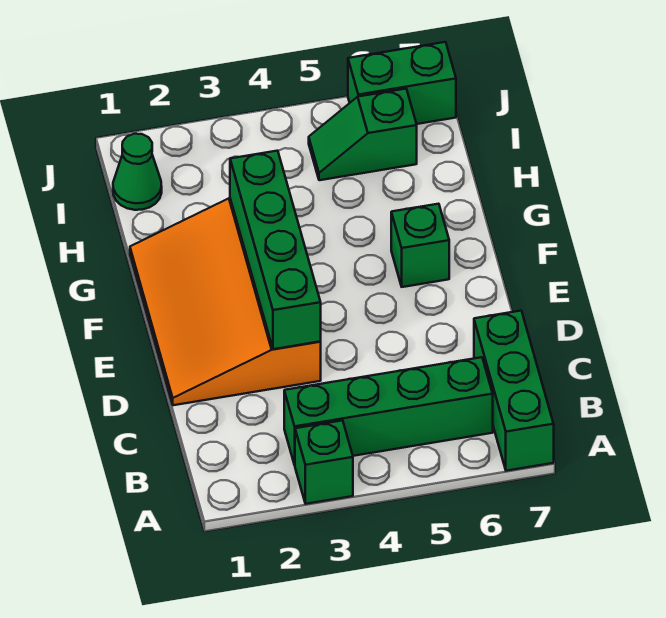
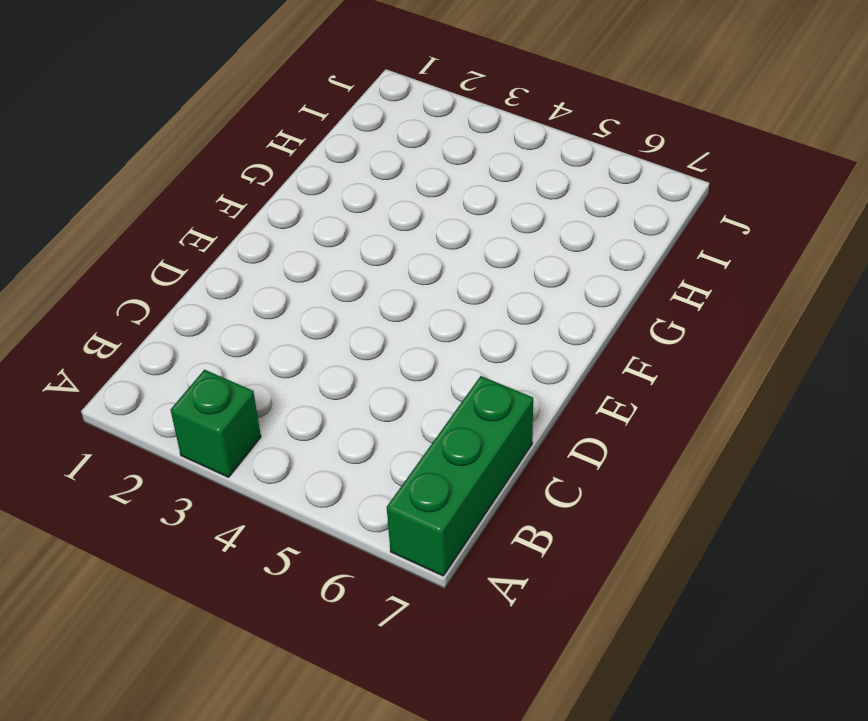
none -> green 1x4 brick [284,357,493,465]
none -> orange 3x4 slope [130,198,321,405]

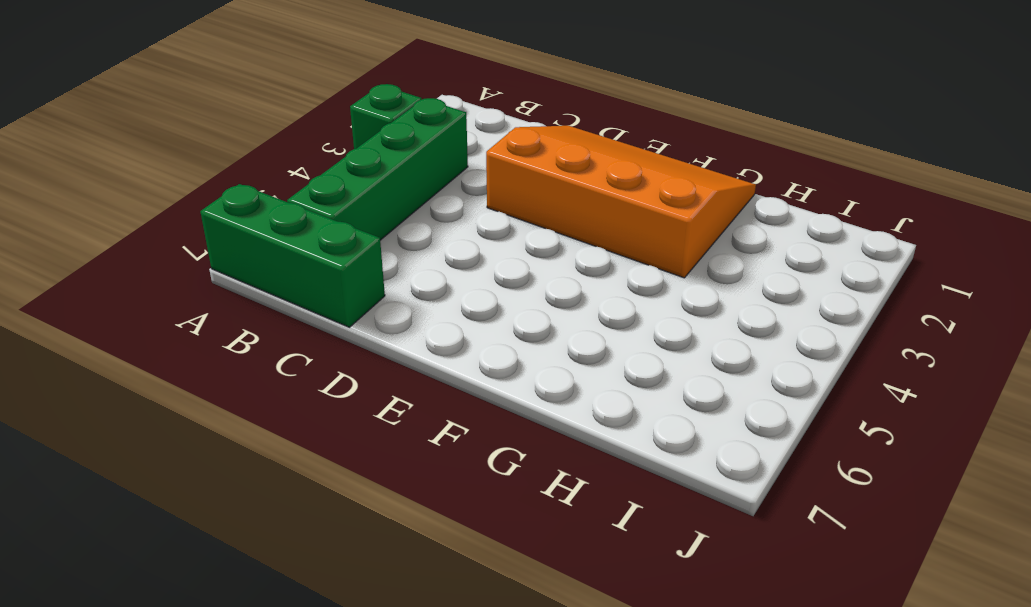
none -> green 1x1 brick [391,204,449,287]
none -> green 1x1 cone [113,134,162,210]

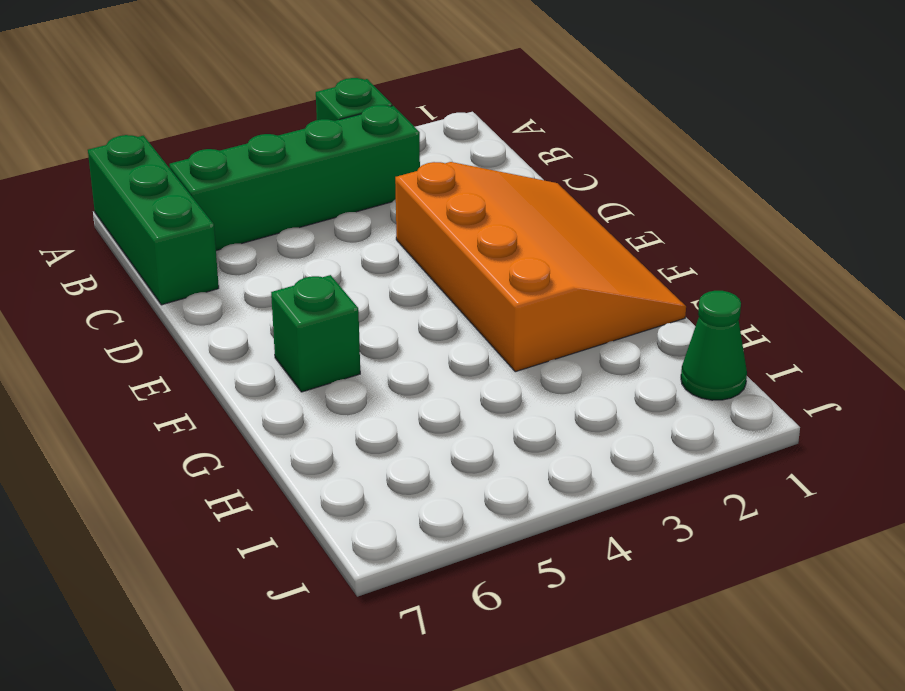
none -> green 1x2 slope [309,89,417,180]
none -> green 1x2 brick [348,42,456,124]

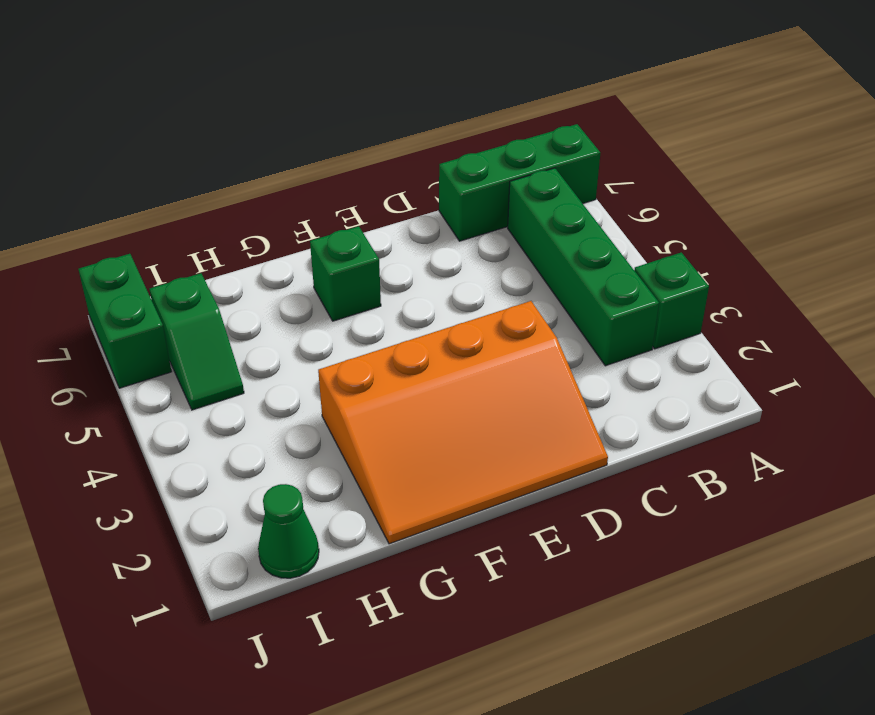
none -> green 1x4 brick [230,151,321,349]

